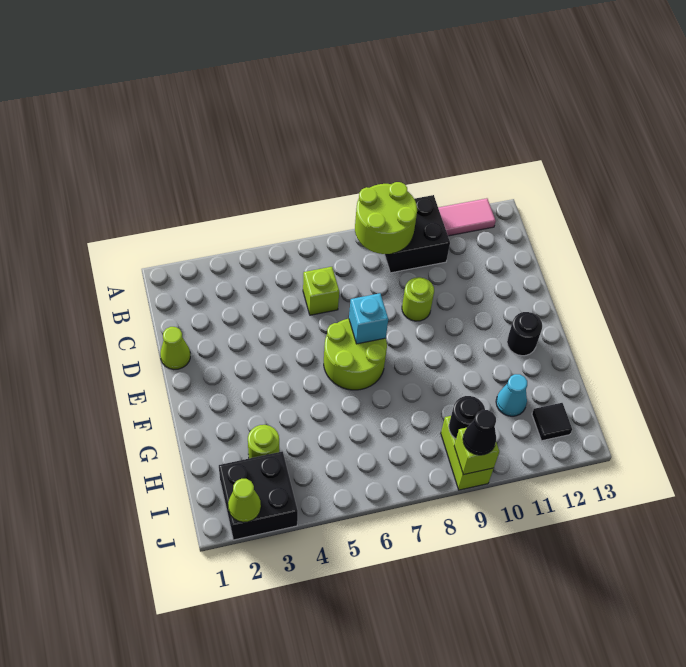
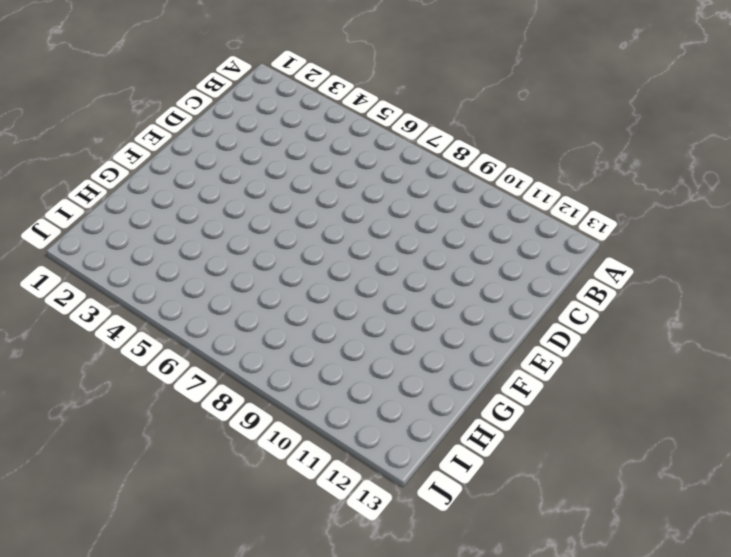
none -> black 2x2 brick [384,195,450,273]
none -> pink 1x2 tile [438,198,496,236]
none -> lime 1x1 brick [303,267,339,315]

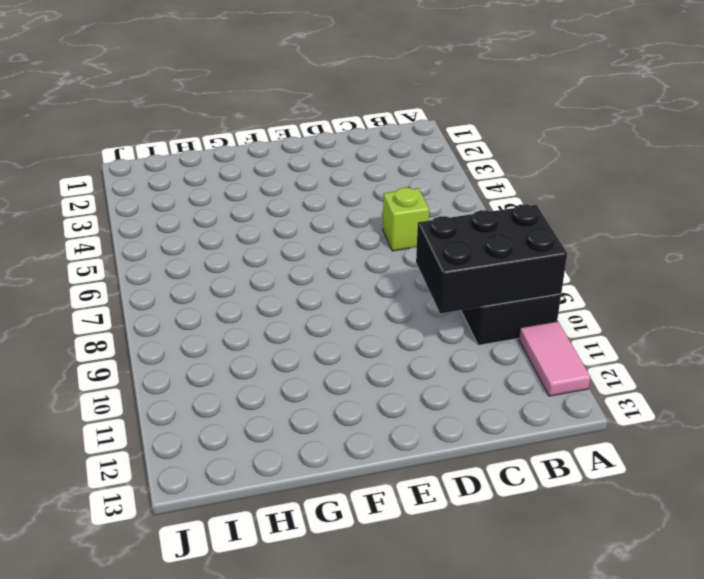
black 2x3 brick [416,204,567,314] -> lime 2x2 round brick [355,182,417,254]
none -> lime 1x1 cone [160,327,190,369]
none -> lime 1x1 round brick [402,277,434,321]
none -> lime 2x2 round brick [324,319,387,390]

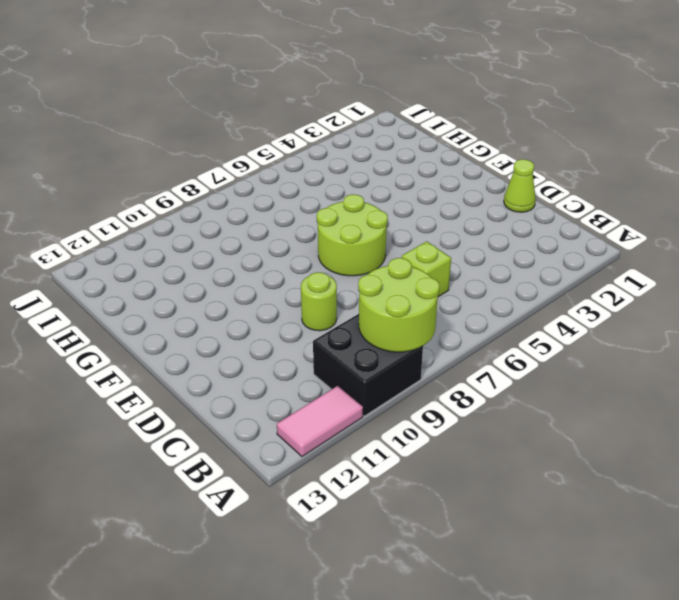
none -> black 1x1 round brick [507,312,542,356]
none -> lime 1x1 round brick [248,425,279,458]
none -> cyan 1x1 cone [496,374,527,416]

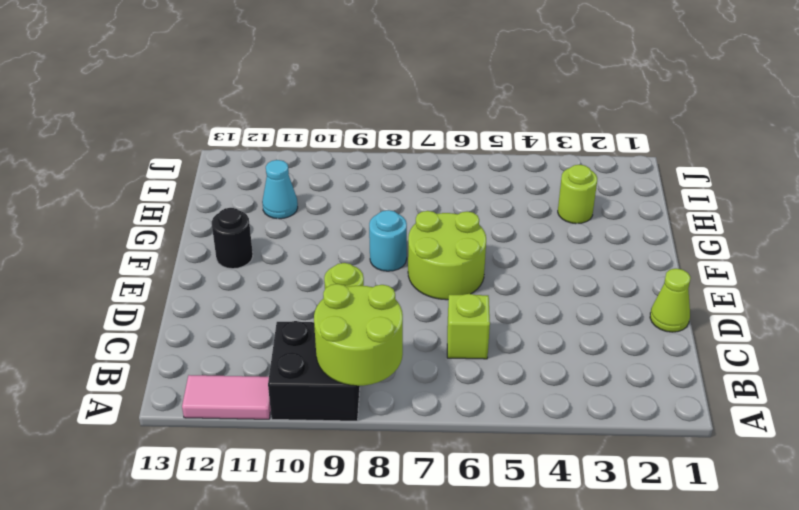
cyan 1x1 round brick [369,210,407,271] -> none
none -> black 2x2 brick [219,451,298,540]
none -> lime 1x2 brick [441,416,494,490]
none -> black 1x1 tile [532,403,572,441]

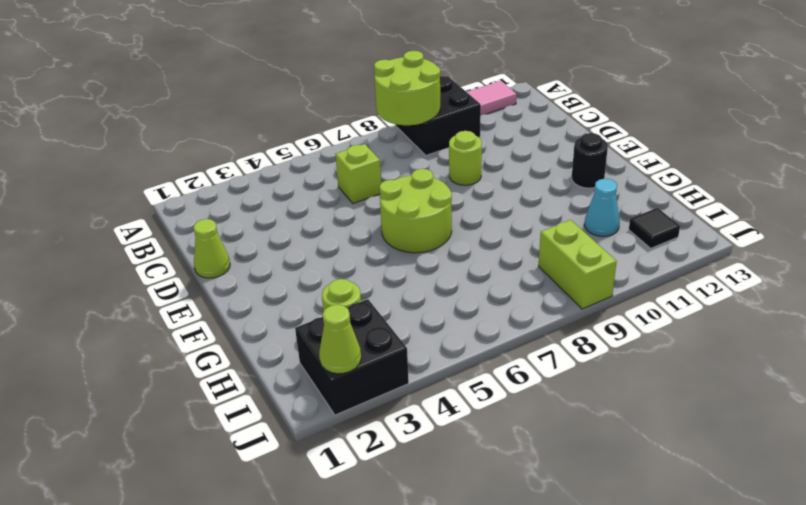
none -> cyan 1x1 brick [349,293,388,344]
none -> black 1x1 round brick [449,396,485,439]
none -> lime 1x1 brick [454,428,499,475]

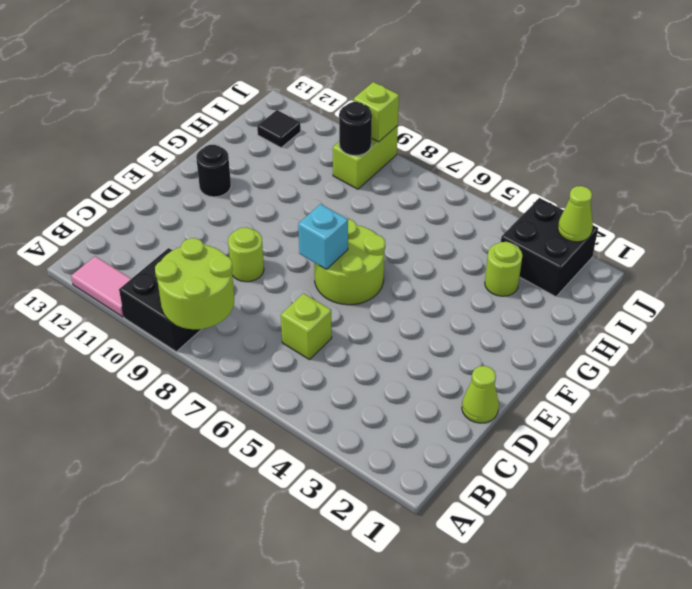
none -> cyan 1x1 cone [496,374,527,416]
none -> black 1x1 cone [463,410,496,455]

